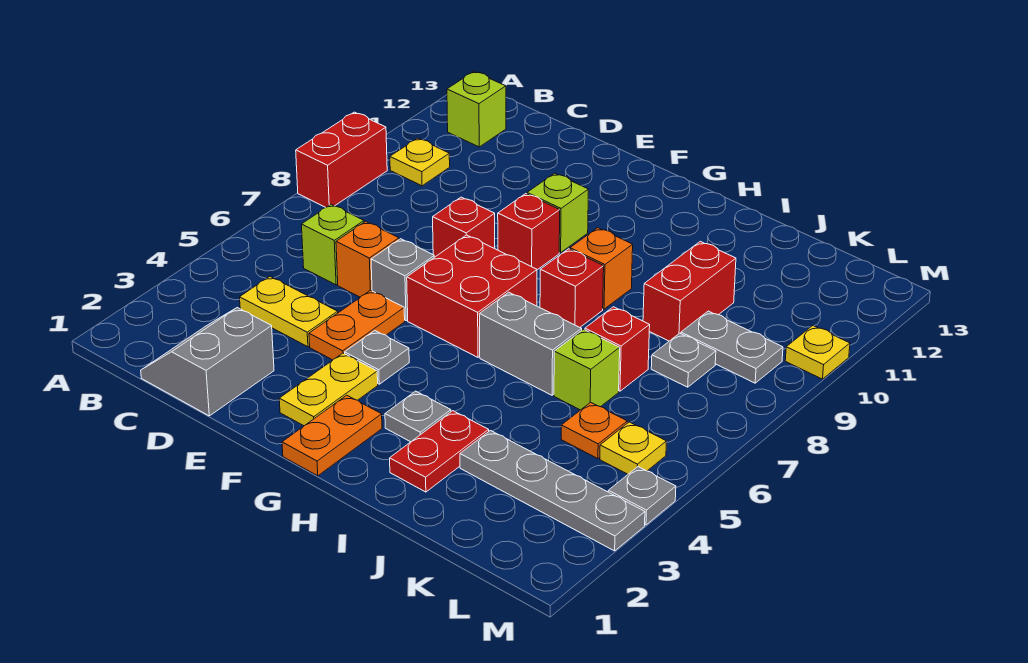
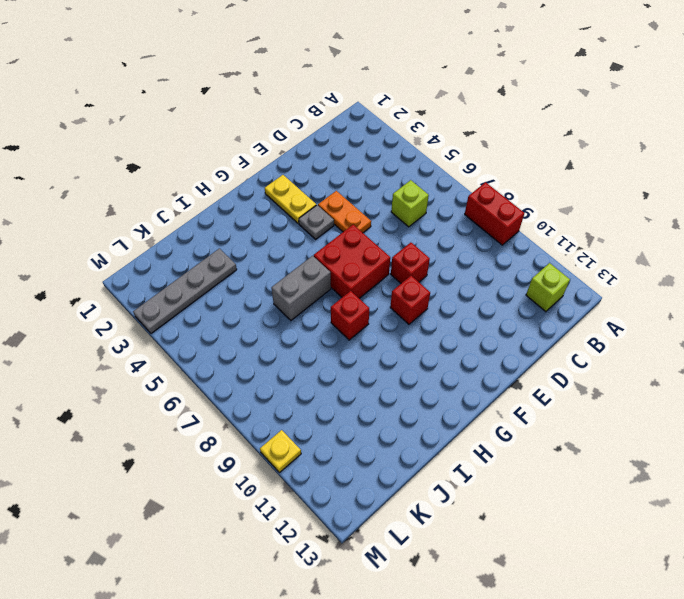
none -> yellow 1x1 plate [390,138,450,186]
none -> grey 2x2 slope [141,308,274,416]
none -> yellow 1x2 plate [240,277,338,347]
none -> orange 1x1 brick [336,221,399,297]

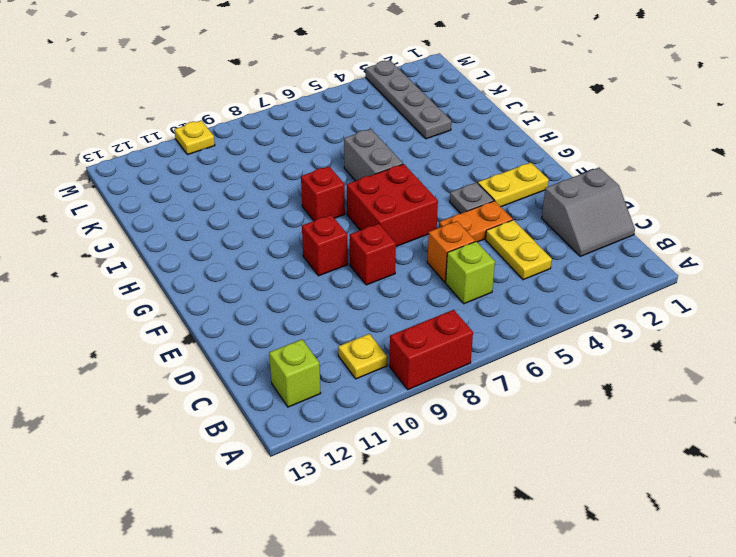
none -> grey 1x1 brick [371,239,434,321]
none -> lime 1x1 brick [527,173,589,253]
none -> orange 1x2 plate [282,395,382,476]
none -> grey 1x1 plate [385,391,451,442]

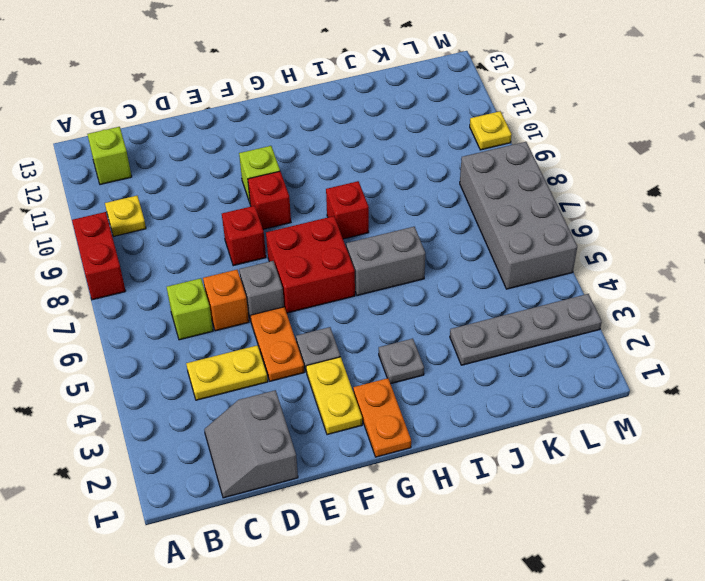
grey 2x4 brick [460,142,577,289] -> yellow 1x1 plate [600,422,667,474]
none -> orange 1x1 brick [570,228,633,309]
none -> red 1x2 plate [390,411,489,492]
none -> lime 1x1 brick [554,329,620,410]
none -> red 1x1 brick [585,307,650,391]

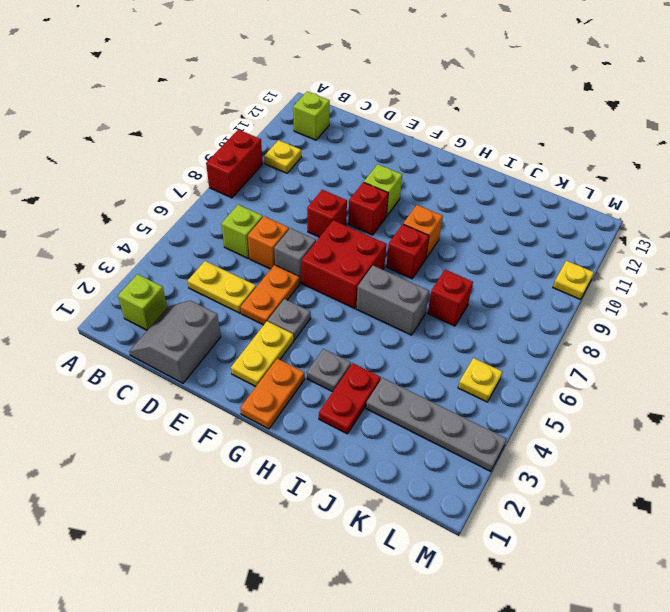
lime 1x1 brick [118,274,167,330] -> lime 1x1 brick moved to [554,329,620,410]
none -> red 1x2 brick [643,241,736,341]
none -> orange 1x1 plate [561,402,627,459]
none -> grey 1x1 plate [651,333,716,387]
none -> grey 1x2 plate [681,311,783,383]

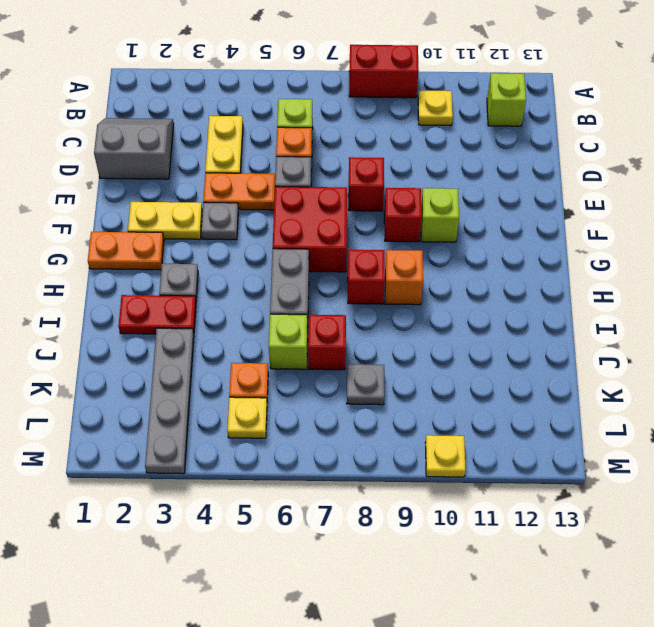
none -> red 1x2 brick [643,241,736,341]
none -> grey 1x2 plate [681,311,783,383]
none -> grey 1x1 plate [608,467,676,525]

